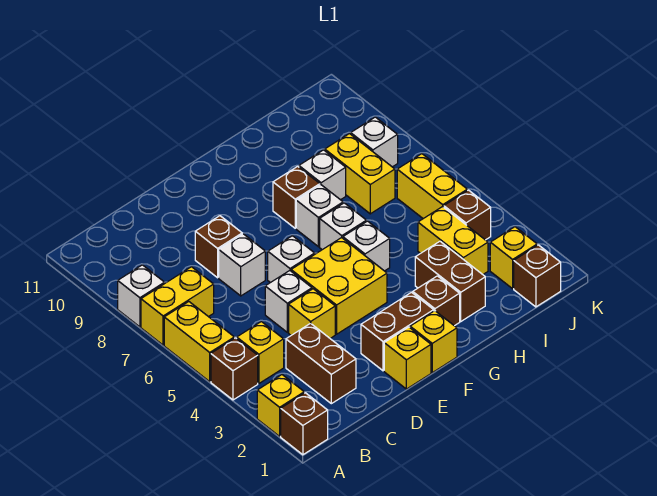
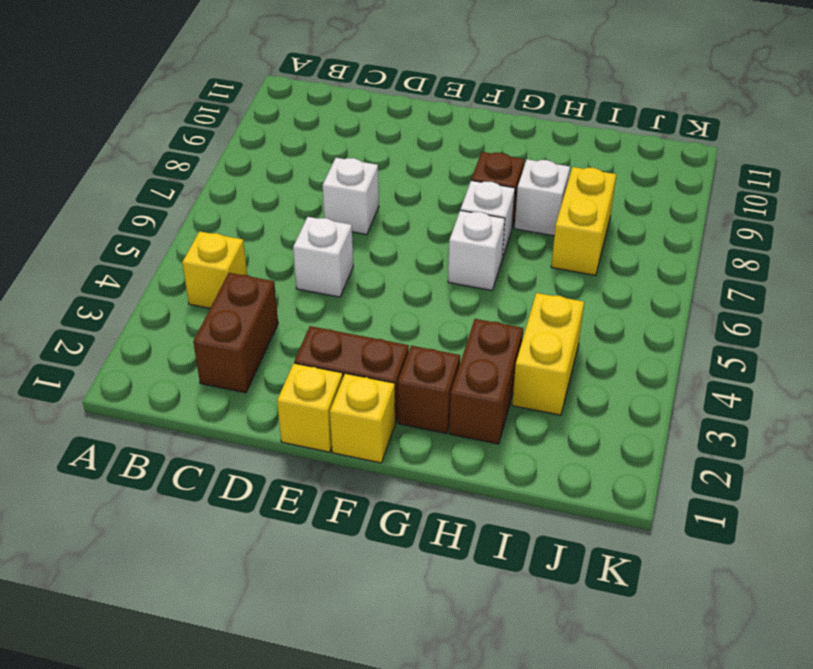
none -> brown 1x1 brick [281,393,328,455]
none -> yellow 1x1 brick [257,375,304,436]
none -> brown 1x1 brick [211,338,258,400]
none -> yellow 1x2 brick [164,302,234,382]

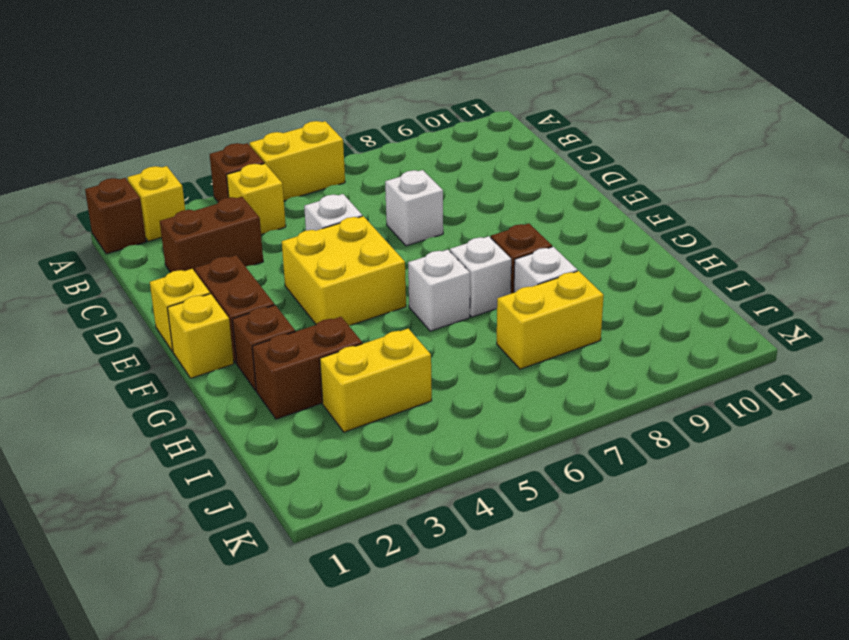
none -> yellow 1x2 brick [141,267,214,345]
none -> white 1x1 brick [118,265,165,327]
none -> yellow 1x1 brick [289,289,335,338]
none -> brown 1x1 brick [195,216,242,278]

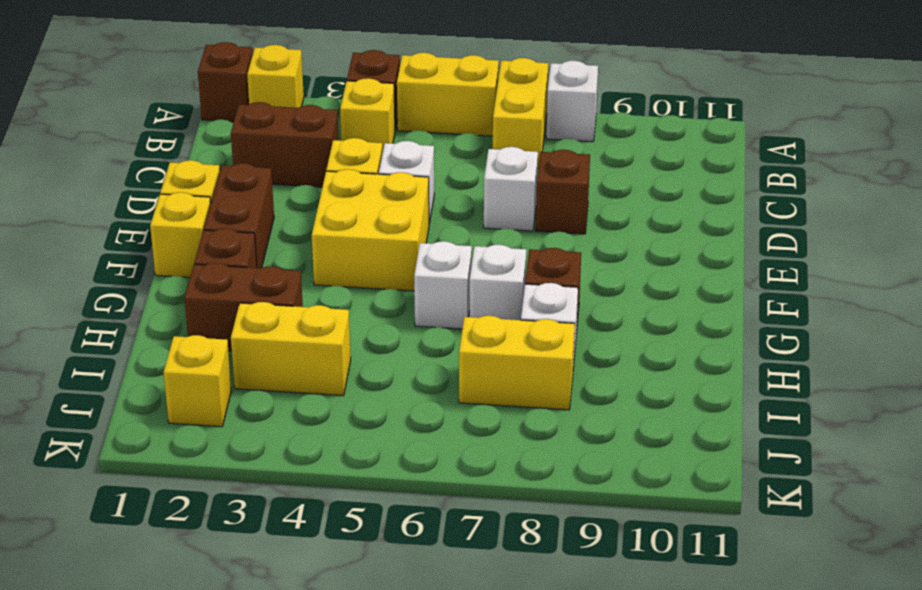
none -> white 1x1 brick [268,236,315,283]
none -> white 1x1 brick [343,221,390,271]
none -> brown 1x1 brick [514,245,561,307]
none -> brown 1x1 brick [444,190,491,240]

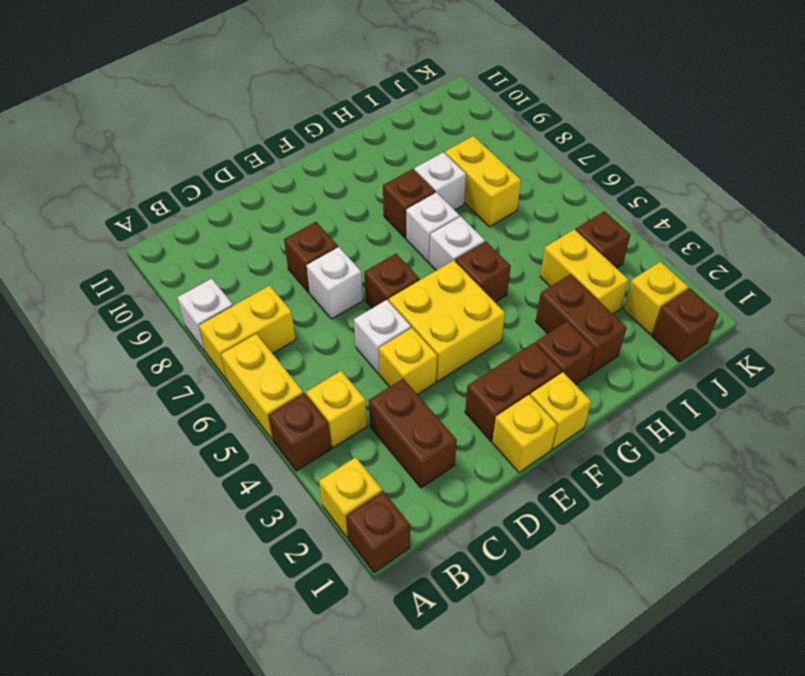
brown 1x1 brick [364,254,420,308] -> white 1x1 brick [268,236,315,283]
brown 1x1 brick [455,241,511,302] -> white 1x1 brick [343,221,390,271]
none -> yellow 1x2 brick [397,154,467,219]
none -> white 1x1 brick [351,117,398,167]

